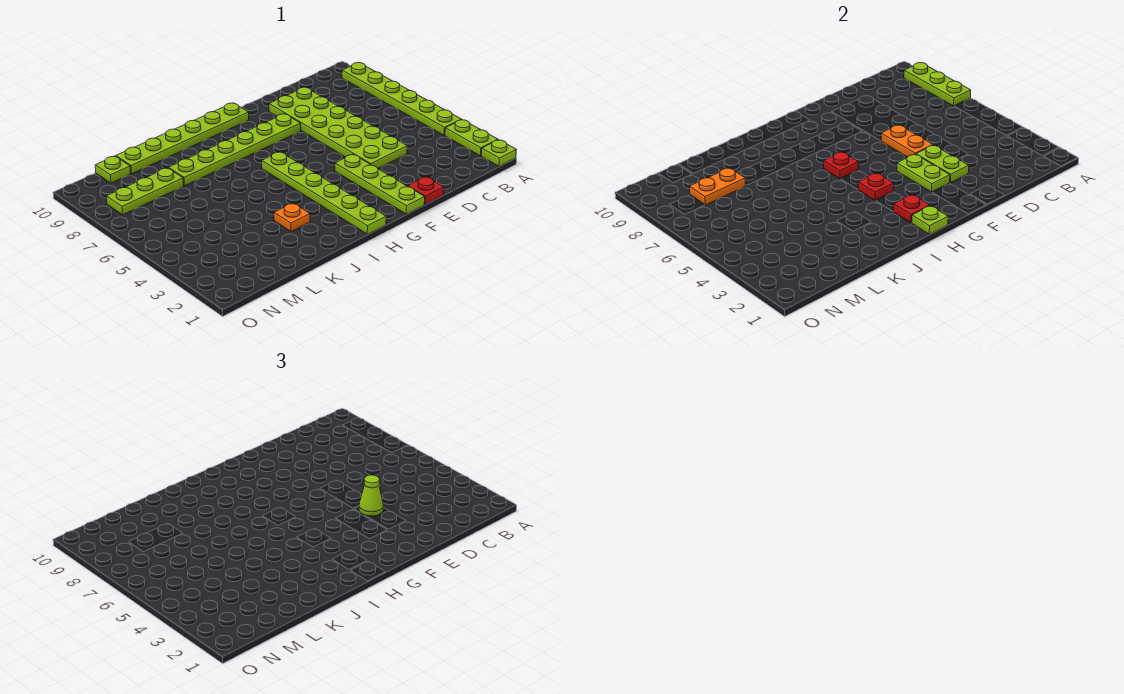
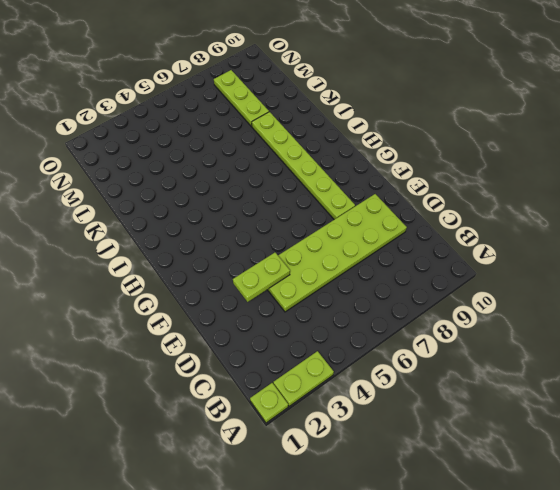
none -> lime 1x6 plate [342,63,461,136]
none -> red 1x1 plate [408,177,444,204]
none -> lime 1x4 plate [335,154,425,214]

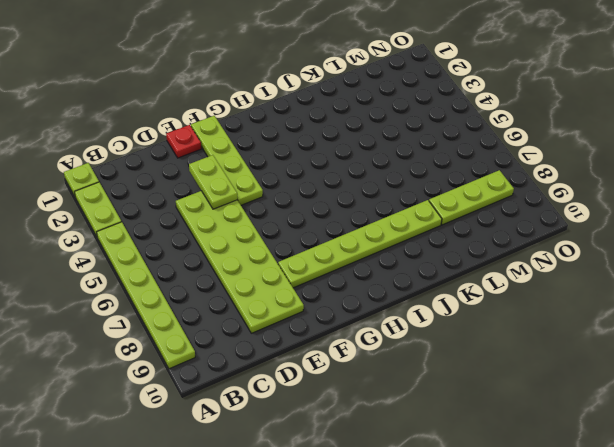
none -> lime 1x6 plate [116,103,249,174]
none -> lime 1x6 plate [262,152,386,234]
none -> orange 1x1 plate [274,203,310,232]

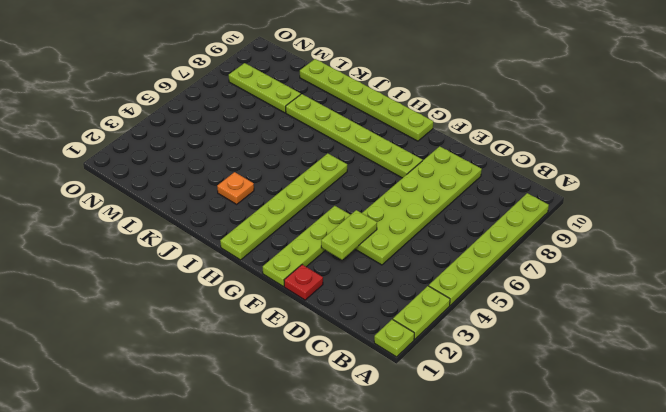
none -> lime 1x1 plate [95,156,130,183]
none -> lime 1x3 plate [904,63,971,106]
none -> orange 1x2 plate [881,125,933,157]

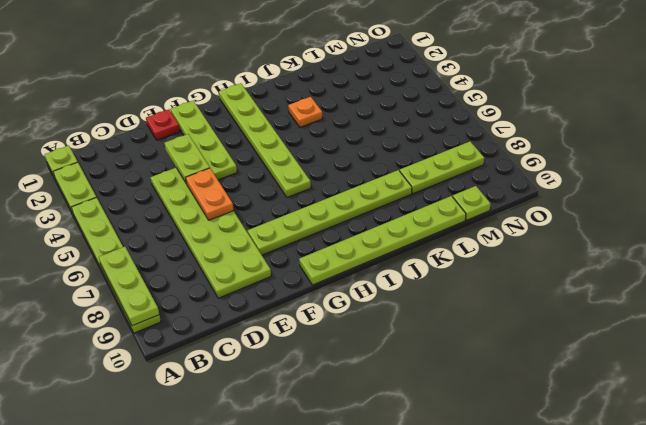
none -> lime 1x2 plate [897,154,950,192]
none -> lime 1x1 plate [912,206,948,234]
none -> red 1x1 plate [894,195,930,223]

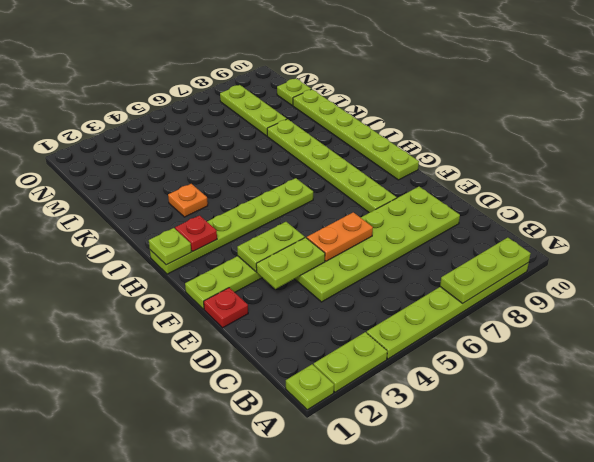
none -> red 1x1 plate [858,173,894,201]
none -> red 1x1 plate [824,152,859,179]
none -> orange 1x2 plate [689,168,746,205]

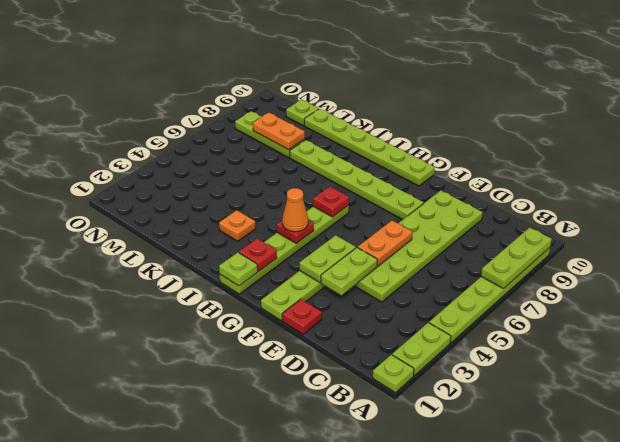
orange 1x1 cone [282,188,308,232] -> none
none -> lime 1x1 cone [359,475,383,516]

